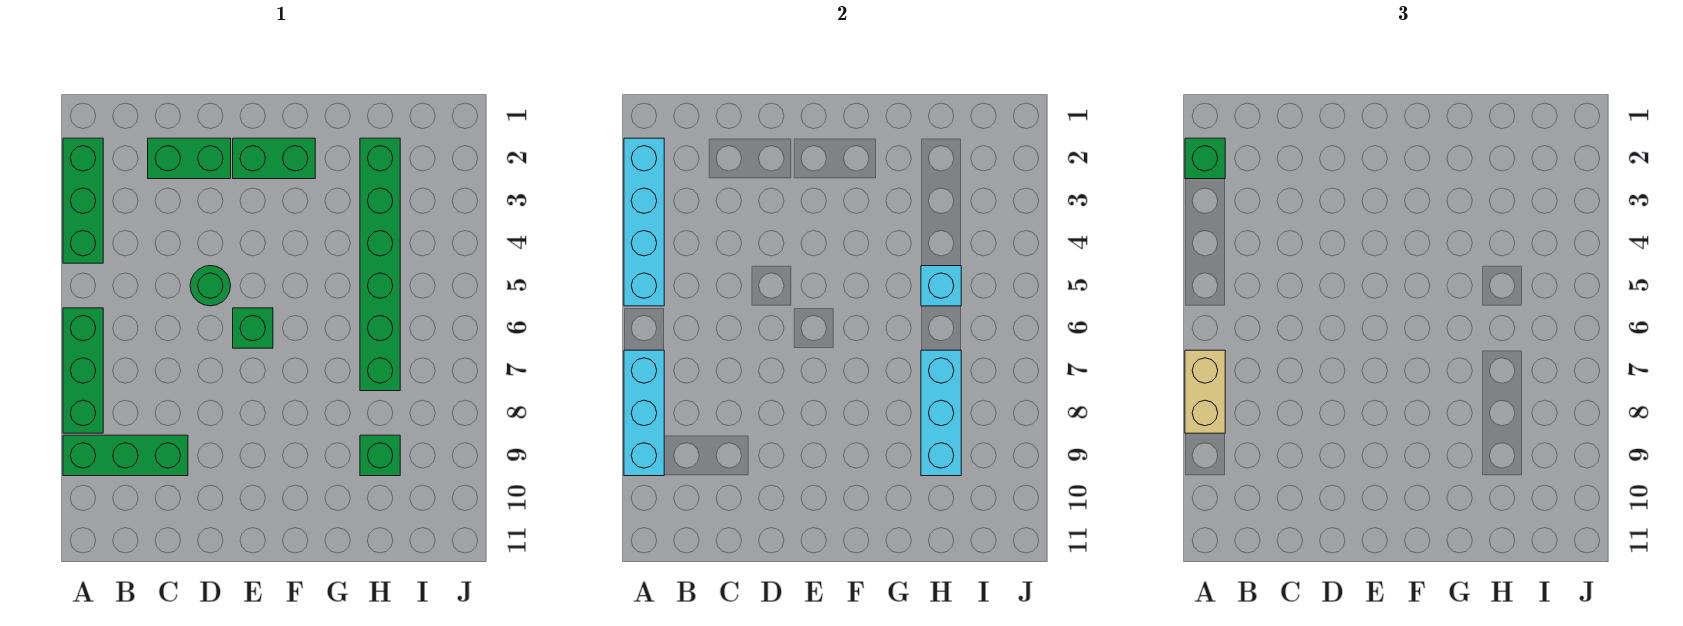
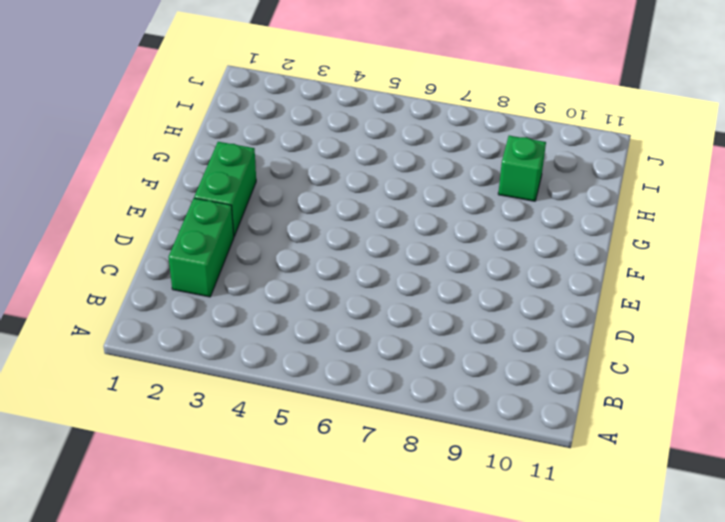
none -> green 1x3 brick [63,138,103,263]
none -> green 1x3 brick [63,308,103,433]
none -> green 1x3 brick [63,435,188,476]

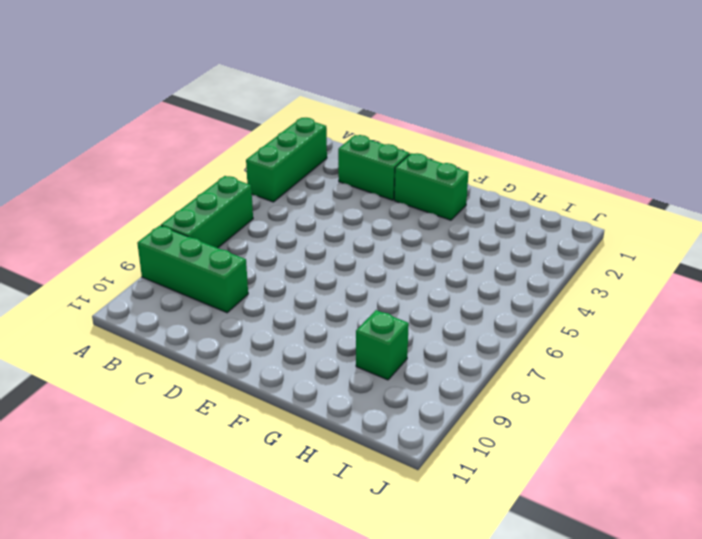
none -> green 1x1 round brick [190,266,231,306]
none -> green 1x1 brick [233,308,273,348]
none -> green 1x6 brick [360,138,400,391]

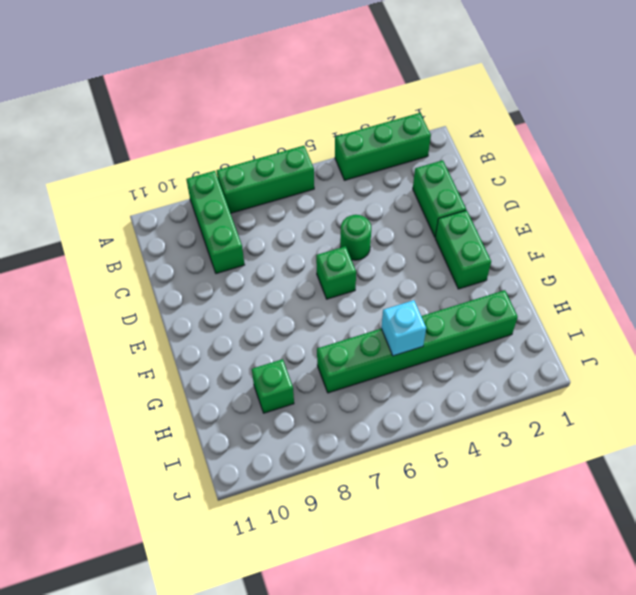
none -> cyan 1x4 brick [624,138,664,306]
none -> cyan 1x3 brick [624,350,664,476]
none -> cyan 1x3 brick [921,350,961,476]

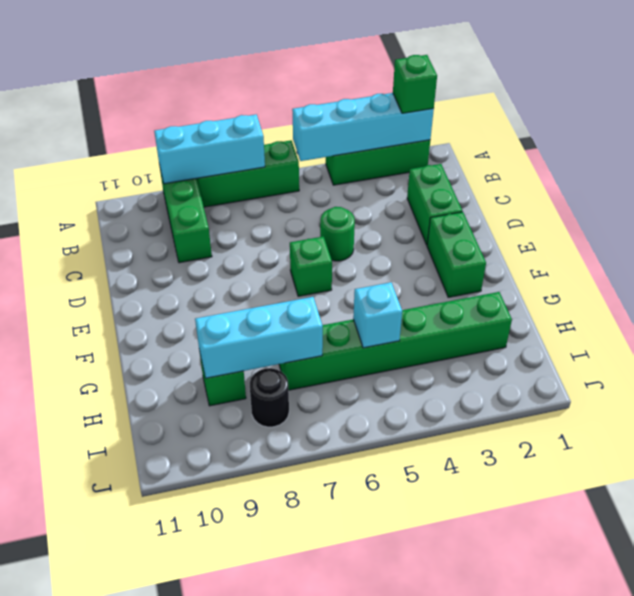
black 1x1 round brick [250,368,289,427] -> none
none -> tan 1x2 brick [1185,350,1225,433]

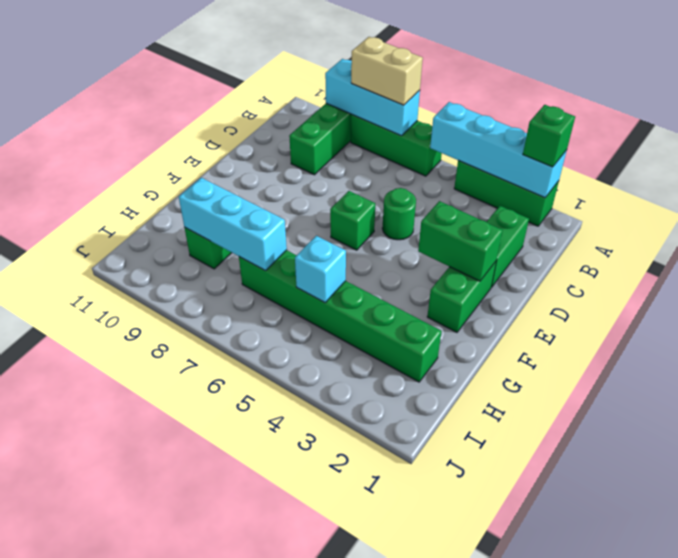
green 1x2 brick [418,201,503,281] -> none

